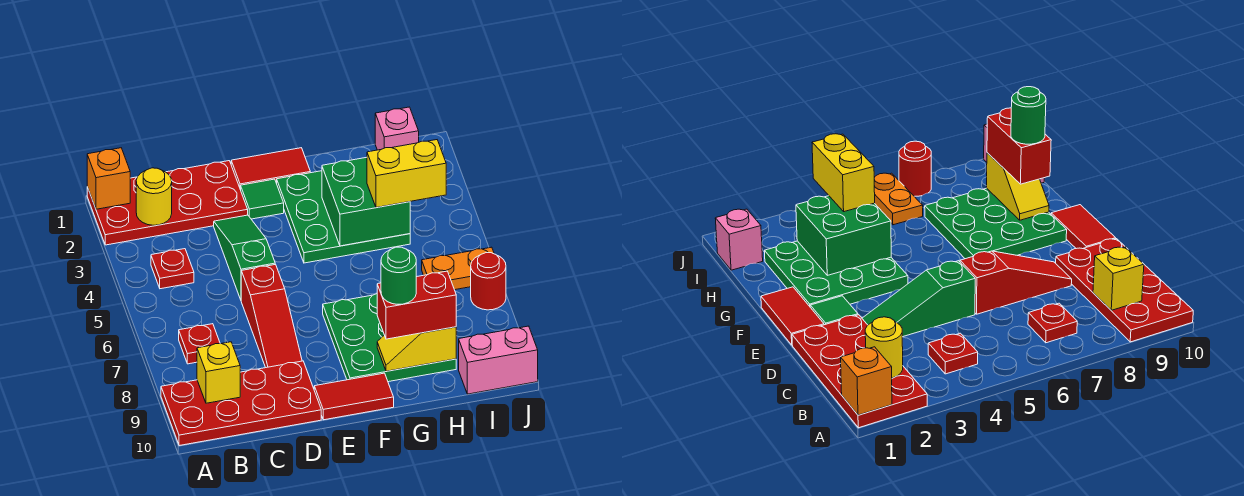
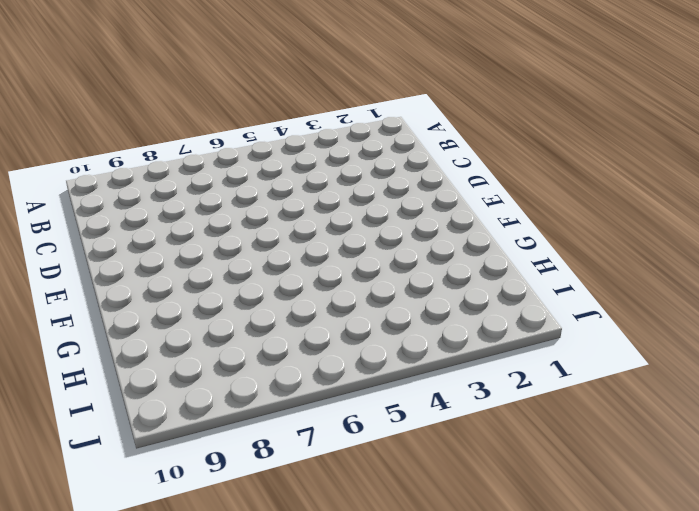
none -> red 2x4 plate [87,161,248,245]
none -> red 2x4 plate [161,361,321,446]
none -> red 1x1 plate [151,249,194,289]

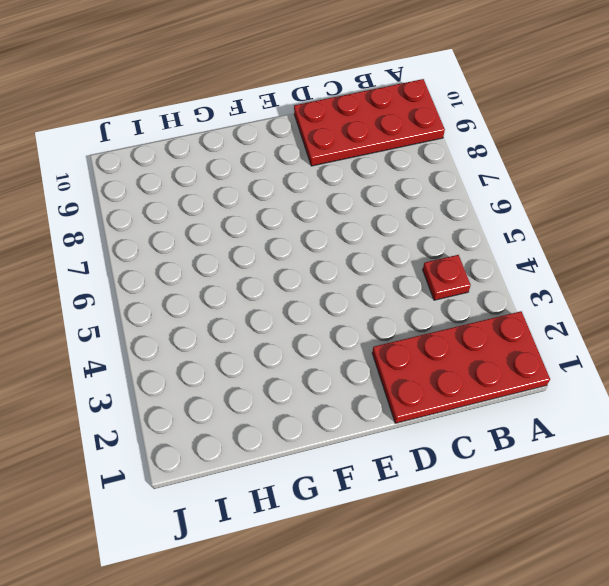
none -> red 1x1 plate [179,324,220,364]
none -> green 1x3 slope [214,215,275,300]
none -> red 1x3 slope [241,264,302,368]

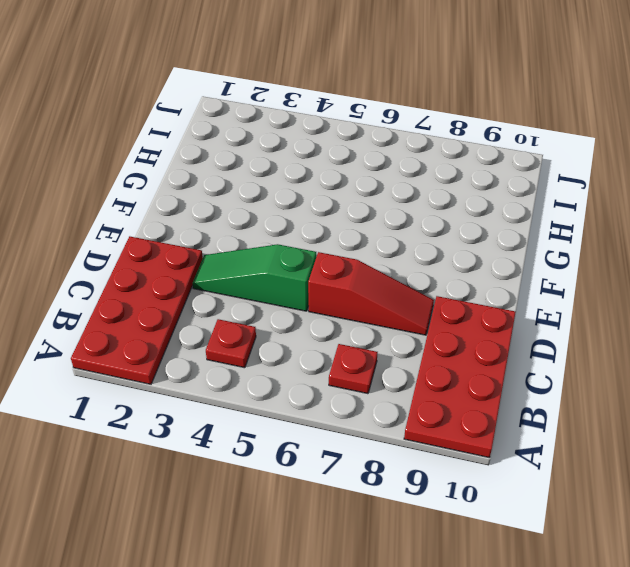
none -> red 1x2 tile [231,148,310,190]
none -> green 1x1 tile [241,179,284,219]
none -> red 1x2 tile [314,373,394,420]

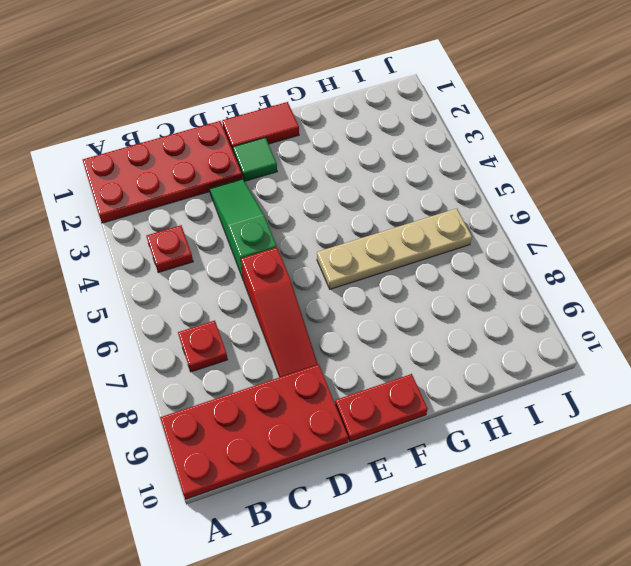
red 1x2 plate [335,374,428,441] -> red 1x2 tile [314,373,394,420]
tan 1x4 plate [317,208,472,289] -> orange 1x2 plate [422,247,494,290]
none -> green 3x3 plate [277,171,410,263]
none -> green 3x3 plate [323,294,456,382]
none -> pink 1x1 brick [375,107,419,150]

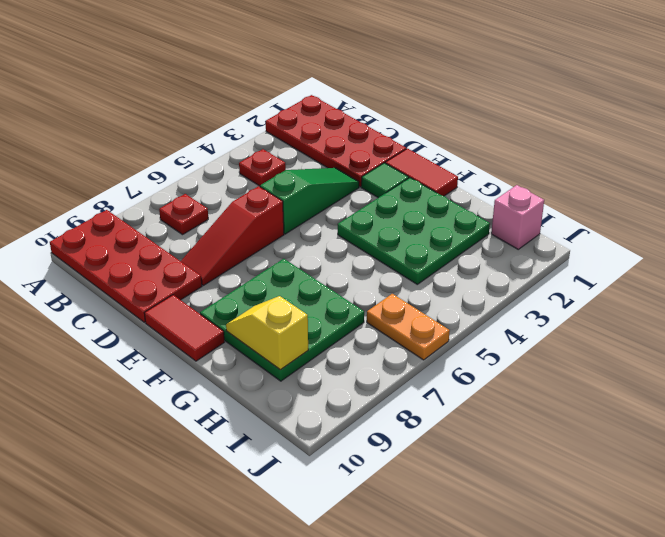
none -> pink 1x2 brick [459,326,538,394]
none -> red 1x1 round brick [471,253,506,310]
none -> orange 1x1 brick [87,148,130,209]

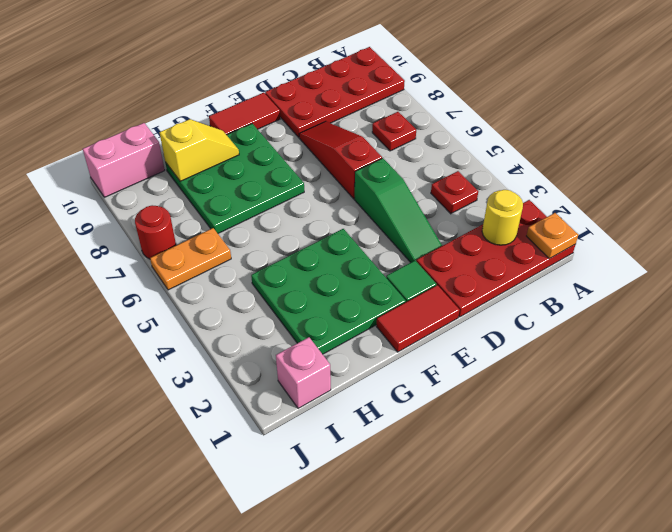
orange 1x1 plate [527,213,578,259] -> orange 1x1 brick [87,148,130,209]
none -> yellow 1x1 brick [197,342,240,403]
none -> green 2x2 brick [322,157,410,246]
none -> red 1x2 brick [377,271,456,339]

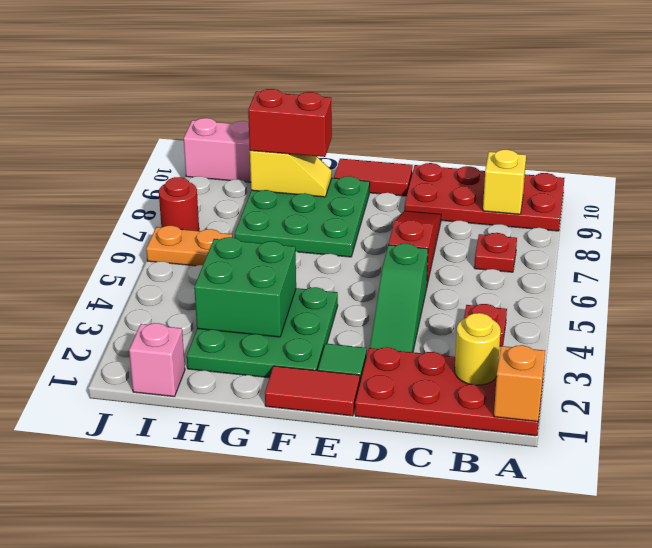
none -> yellow 1x2 brick [367,140,446,208]
none -> green 1x1 round brick [381,247,416,304]

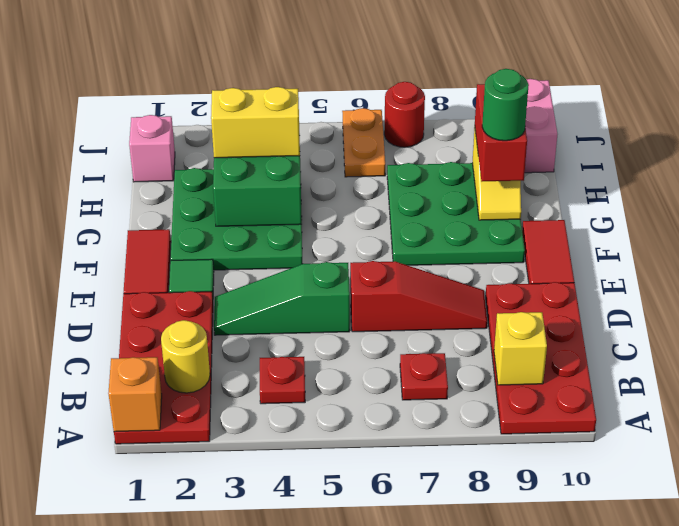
yellow 1x2 brick [211,87,300,158] -> yellow 1x2 brick turned to [367,140,446,208]

